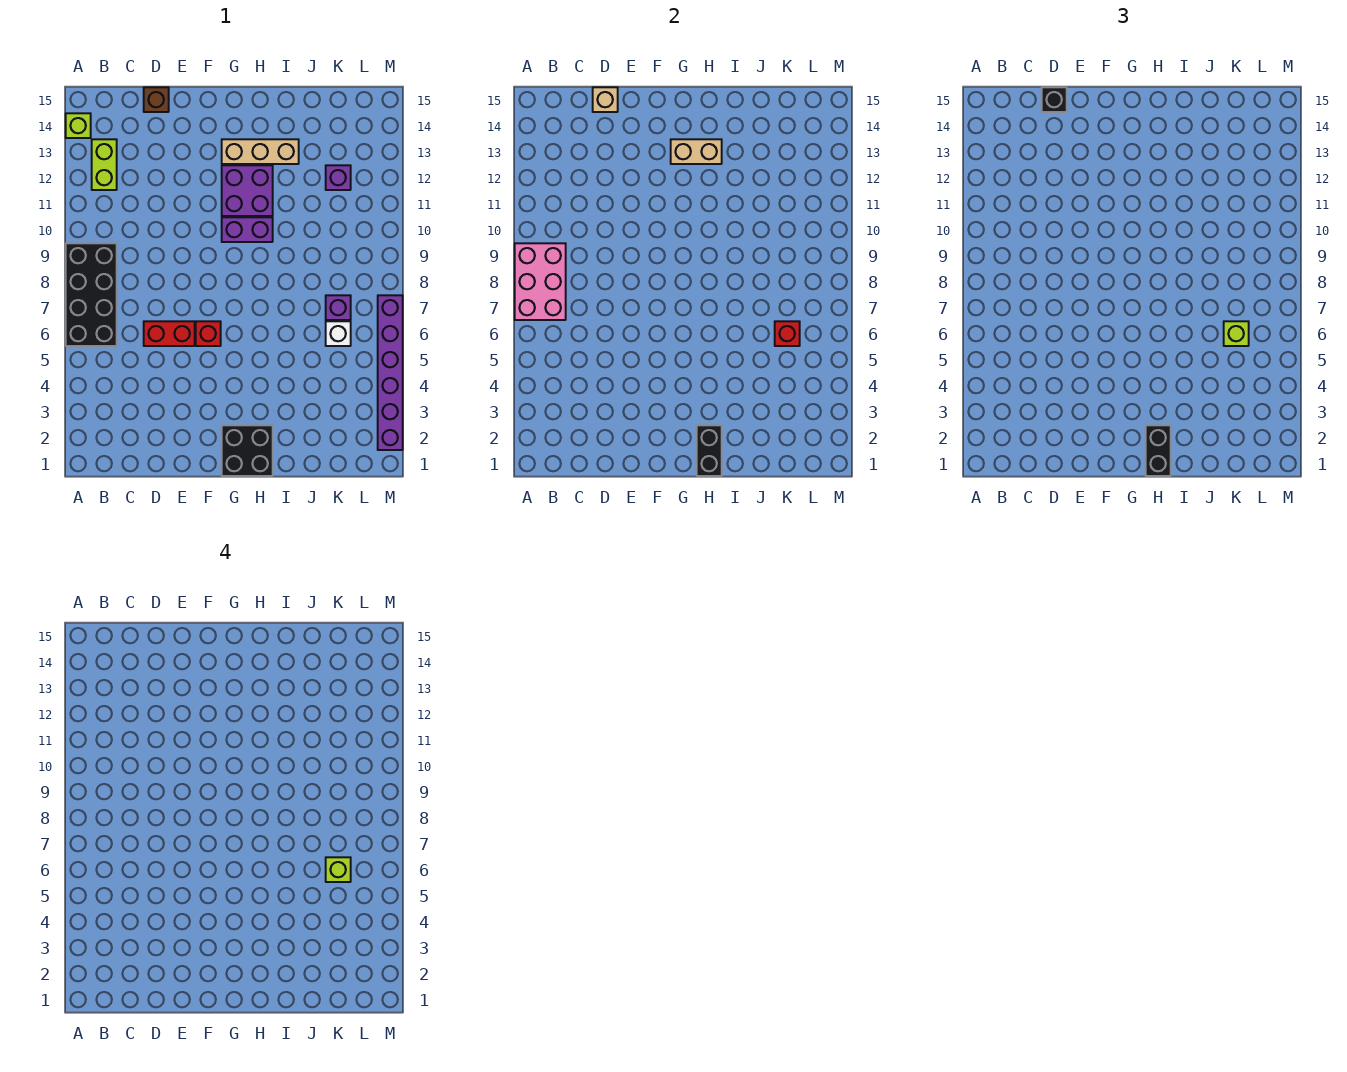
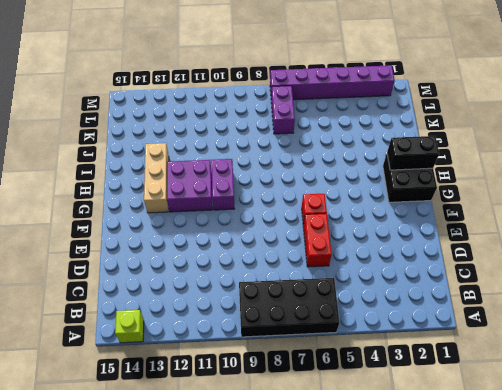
purple 1x2 brick [271,86,295,134] -> purple 1x1 brick [326,295,351,320]
none -> lime 1x2 brick [92,139,117,190]
none -> brown 1x1 brick [144,87,169,112]
none -> white 1x1 brick [326,321,351,346]

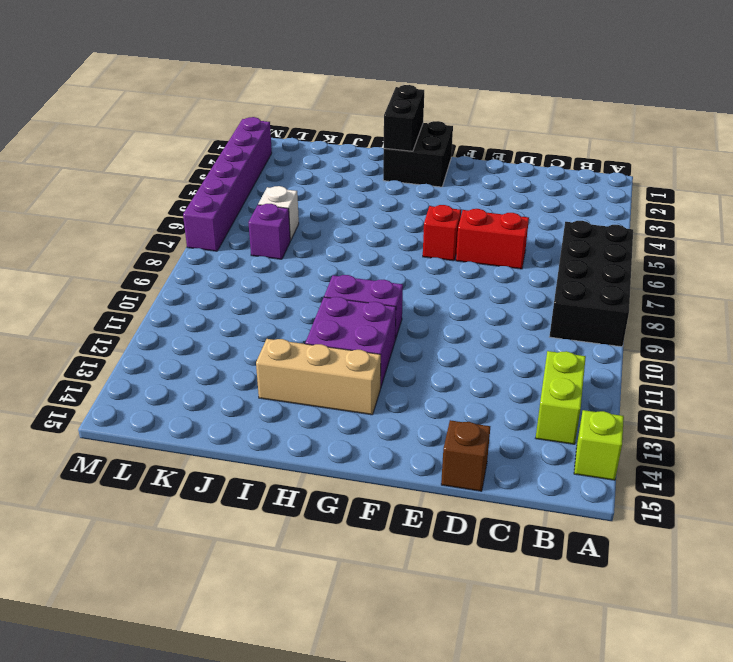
none -> purple 1x1 brick [326,165,351,190]
none -> pink 2x3 brick [515,243,566,320]
none -> tan 1x1 brick [593,87,618,112]

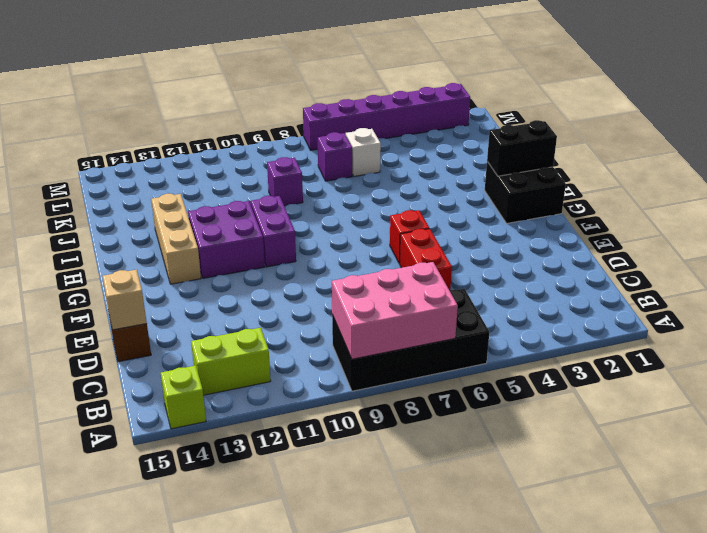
purple 1x1 brick [267,157,303,206] -> purple 1x1 brick moved to [326,165,351,190]
none -> tan 1x2 brick [671,139,722,164]
none -> red 1x1 brick [775,321,800,346]
none -> black 1x1 brick [1042,87,1067,112]

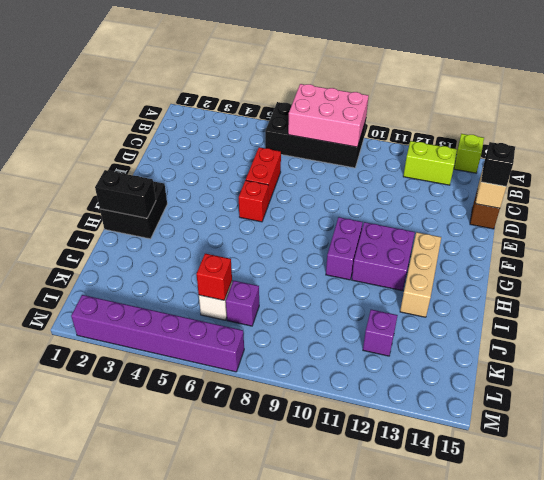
none -> tan 1x2 brick [671,139,722,164]
none -> black 1x2 brick [1146,425,1171,476]
none -> lime 1x1 brick [1224,321,1249,346]

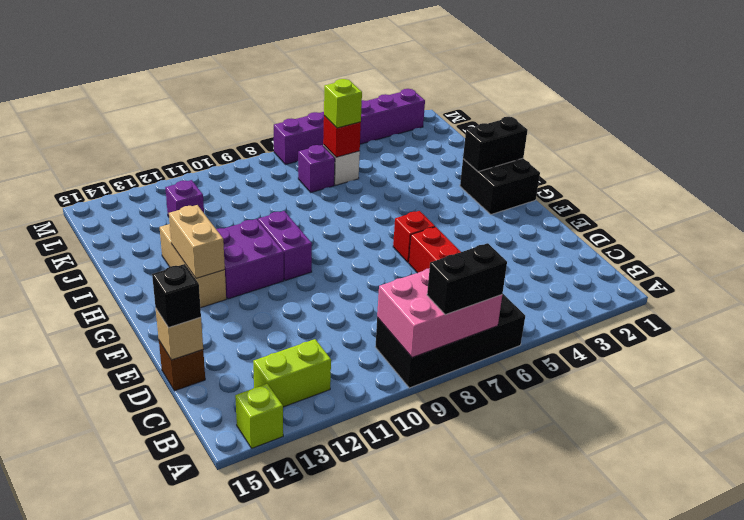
black 1x2 brick [427,243,507,315] -> black 1x2 brick moved to [1146,425,1171,476]
none -> lime 1x1 brick [326,857,351,882]

